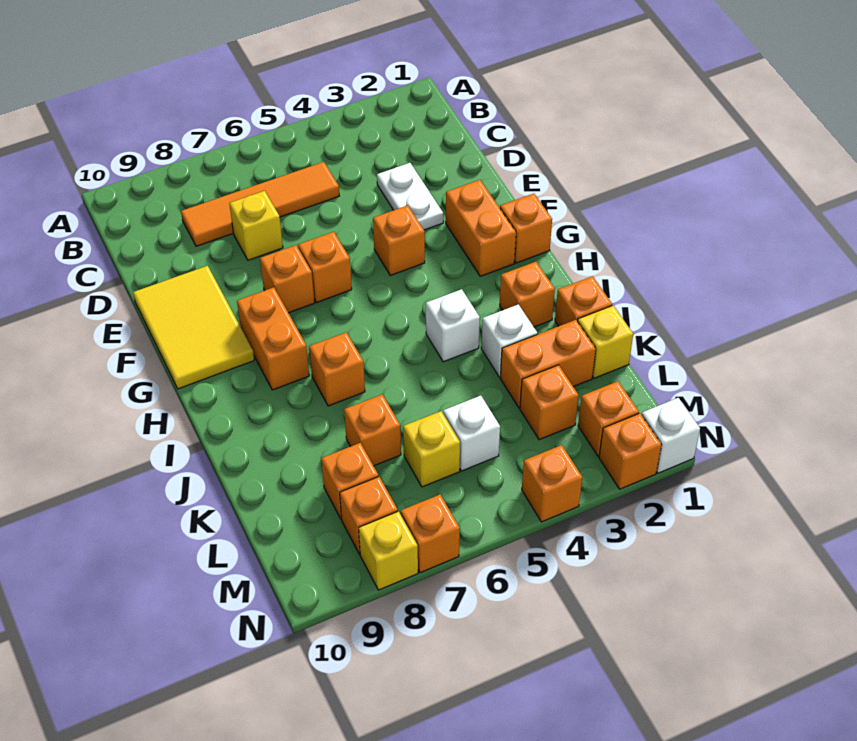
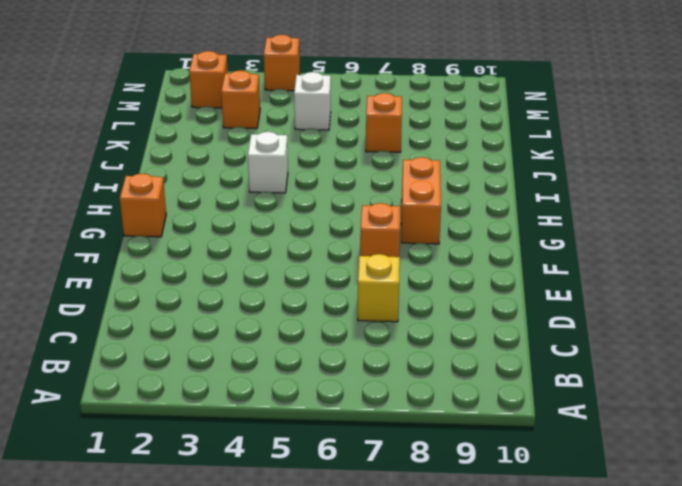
none -> orange 1x4 tile [181,162,339,246]
none -> white 1x2 plate [377,163,443,230]
none -> yellow 2x3 tile [133,266,254,389]

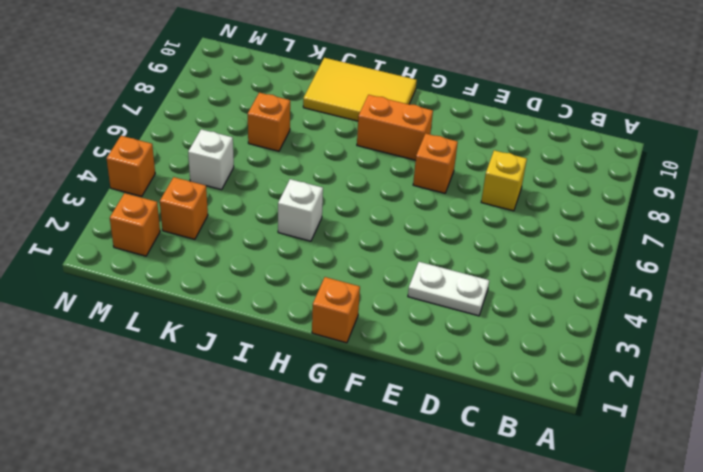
yellow 2x3 tile [303,58,417,121] -> yellow 2x3 tile moved to [133,266,254,389]
none -> orange 1x4 tile [181,162,339,246]
none -> orange 1x2 brick [446,180,516,276]
none -> orange 1x1 brick [373,205,425,275]

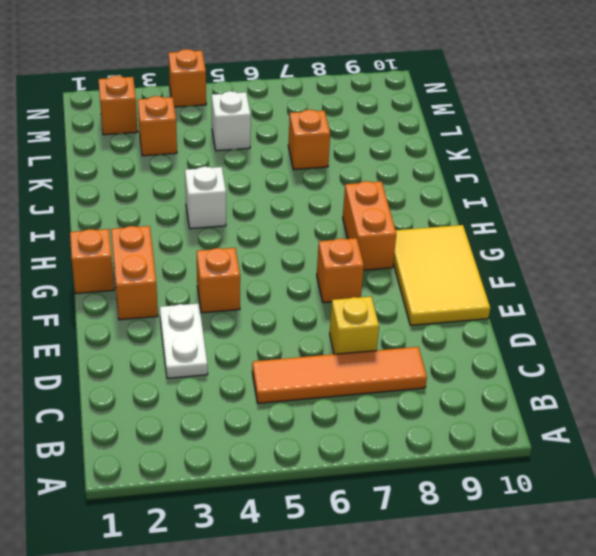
none -> orange 1x1 brick [298,232,352,303]
none -> orange 1x1 brick [500,262,555,327]
none -> orange 1x1 brick [309,332,365,406]

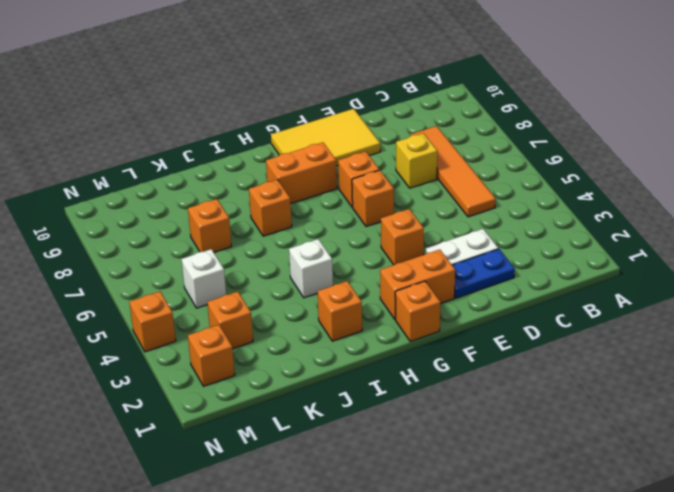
blue 1x2 plate [452,249,515,298] -> none
none -> orange 1x1 brick [555,276,612,326]
none -> white 1x1 brick [481,304,537,377]
none -> yellow 1x1 brick [578,306,633,378]

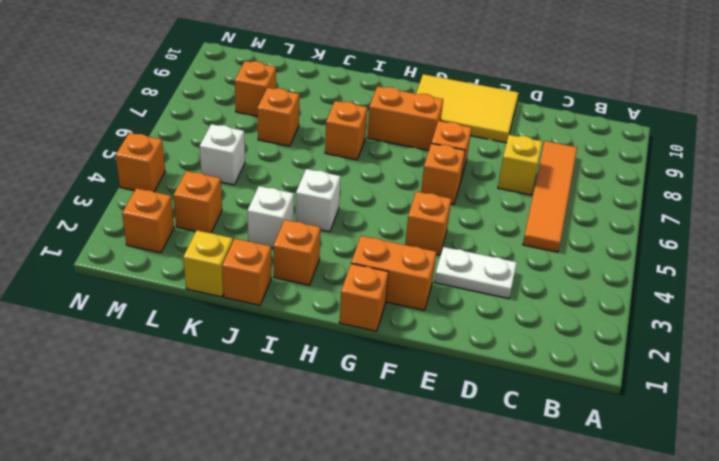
none -> orange 1x2 brick [500,320,596,408]
none -> yellow 1x1 brick [403,411,460,487]
none -> orange 1x1 brick [340,477,398,554]

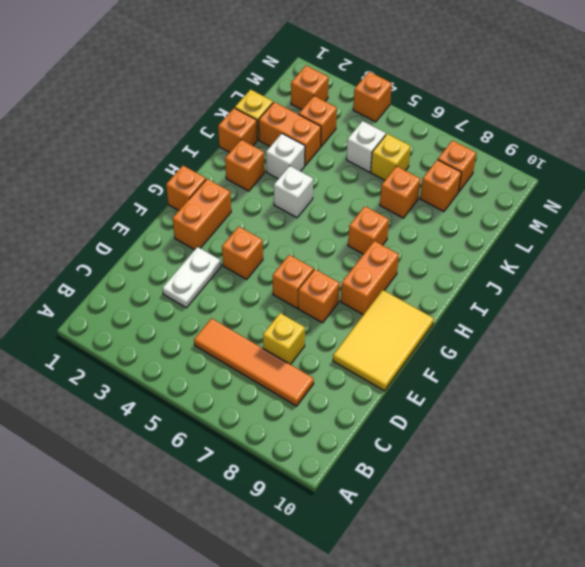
none -> white 1x1 brick [642,398,700,473]
none -> orange 1x1 brick [599,413,661,489]
none -> orange 1x1 brick [401,495,460,573]

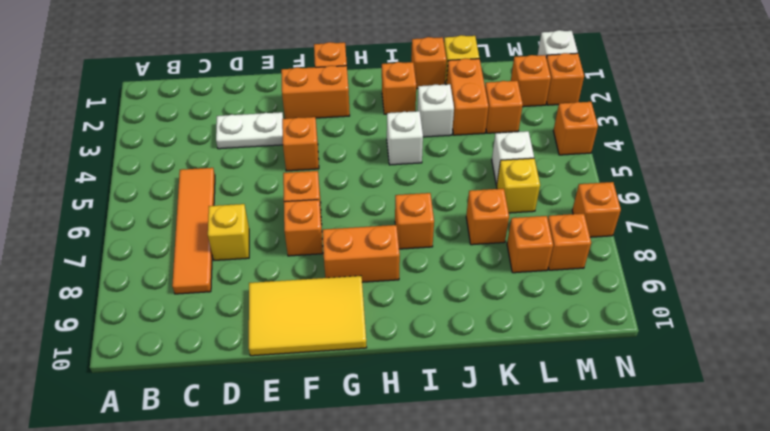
none -> yellow 1x1 brick [359,511,418,590]

